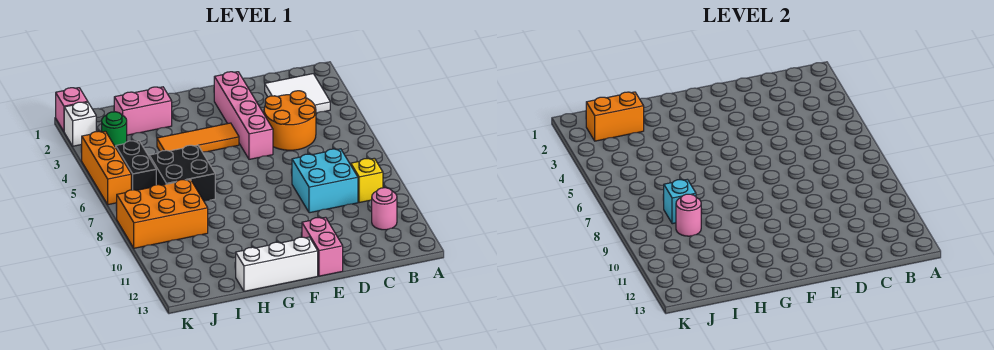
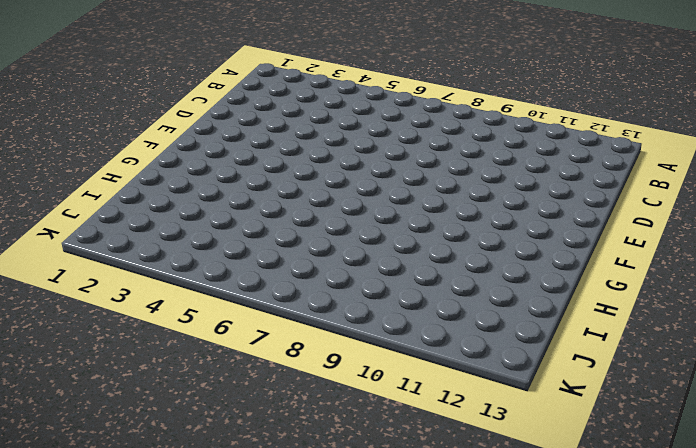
none -> white 2x2 tile [265,74,330,113]
none -> yellow 1x1 brick [350,158,383,203]
none -> pink 1x1 round brick [372,188,397,230]

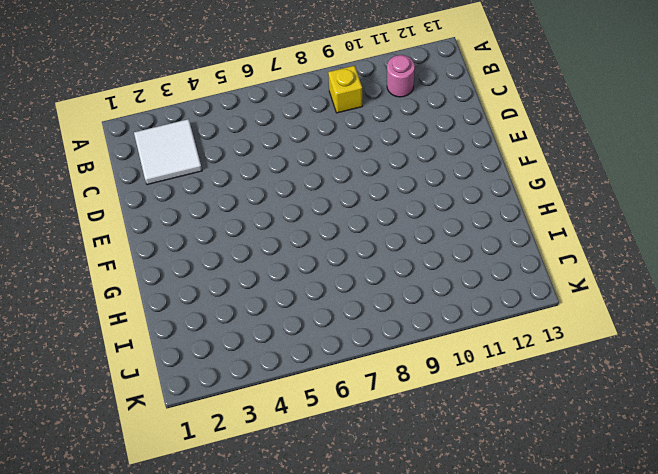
none -> orange 2x2 round brick [264,91,316,150]
none -> cyan 2x2 brick [292,149,358,213]
none -> pink 1x4 brick [214,72,273,159]

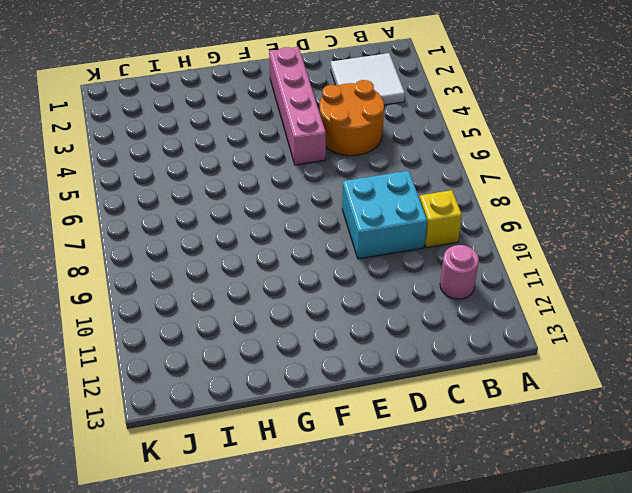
none -> pink 1x2 brick [302,217,343,276]
none -> orange 1x3 tile [157,123,239,152]
none -> white 1x3 brick [236,237,318,291]

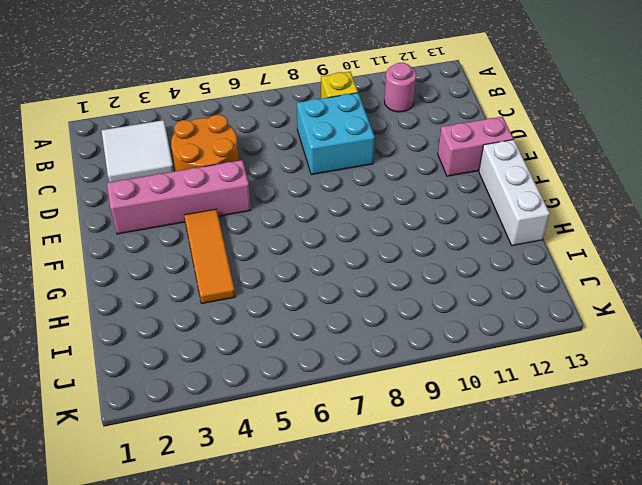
none -> pink 1x2 brick [114,87,172,135]
none -> black 2x2 brick [149,145,215,201]
none -> orange 2x3 brick [116,179,208,248]

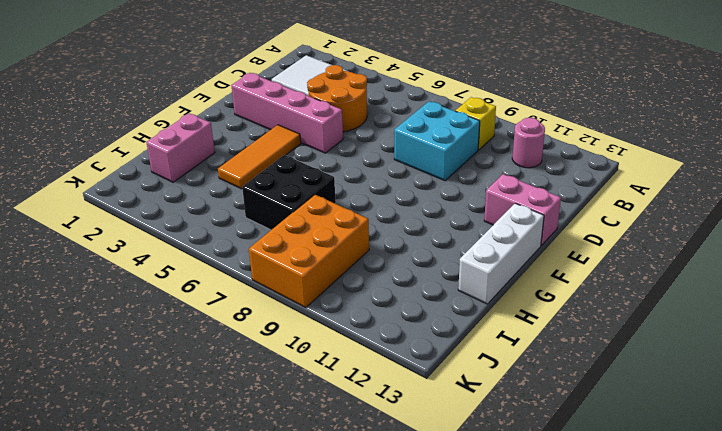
none -> green 1x1 round brick [102,112,127,147]
none -> black 1x2 brick [116,141,156,190]
none -> pink 1x1 brick [56,88,88,131]

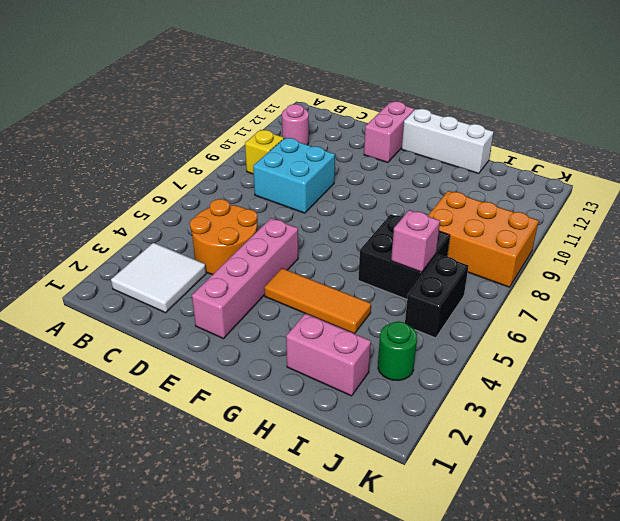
pink 1x1 brick [391,210,440,272] -> pink 1x1 brick moved to [56,88,88,131]
none -> white 1x1 brick [64,102,96,146]
none -> orange 1x3 brick [82,131,131,205]
none -> orange 1x2 brick [586,92,644,141]

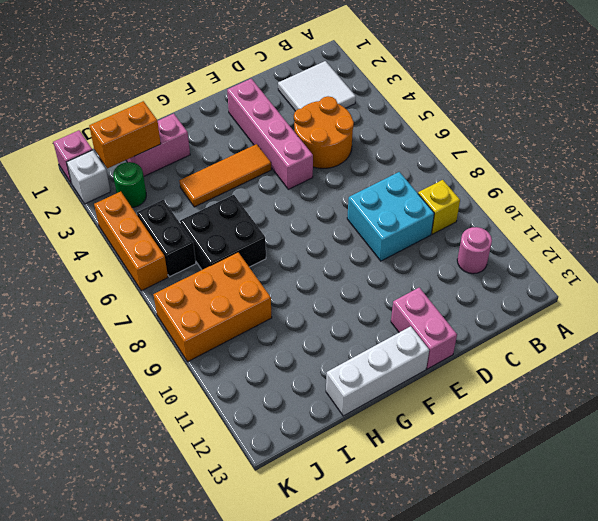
none -> cyan 1x1 brick [664,179,696,224]
none -> pink 1x1 round brick [676,194,701,236]

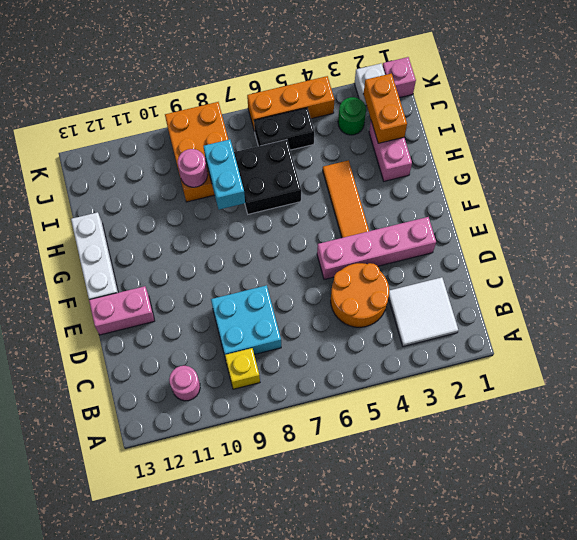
cyan 1x2 brick [203,139,245,210] -> cyan 1x1 brick [664,179,696,224]

